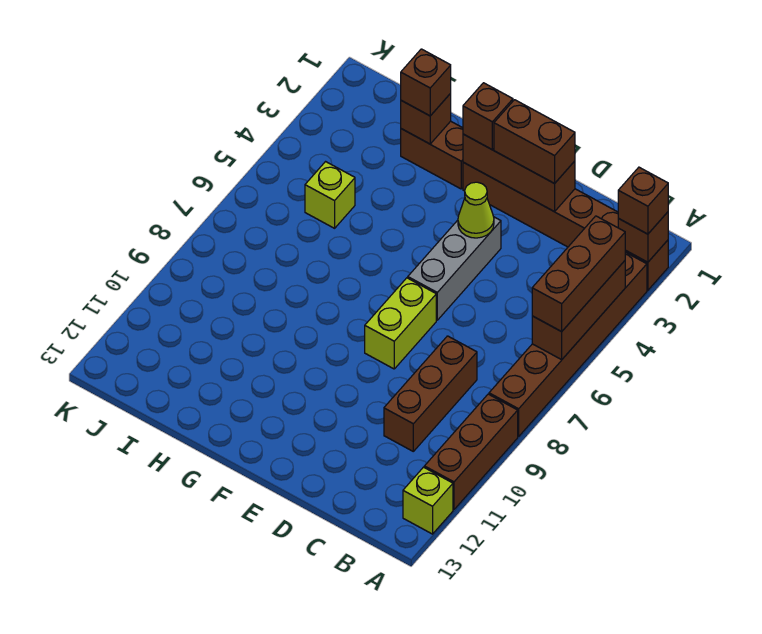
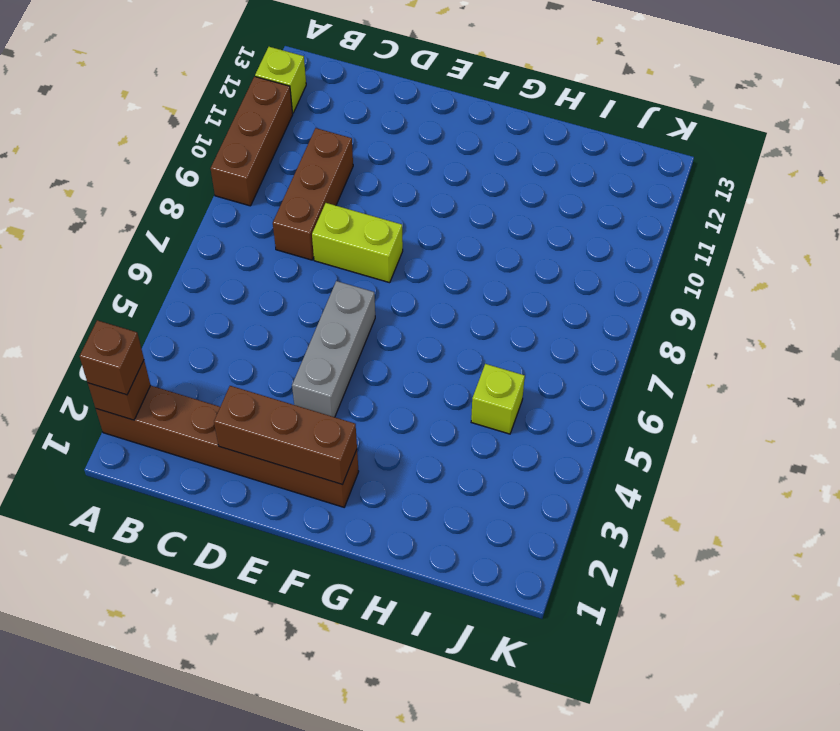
lime 1x2 brick [312,203,403,283] -> lime 1x2 brick turned to [365,278,436,369]
none -> brown 1x6 brick [489,252,647,437]
none -> brown 1x2 brick [401,121,463,189]
none -> brown 1x3 brick [532,261,625,360]

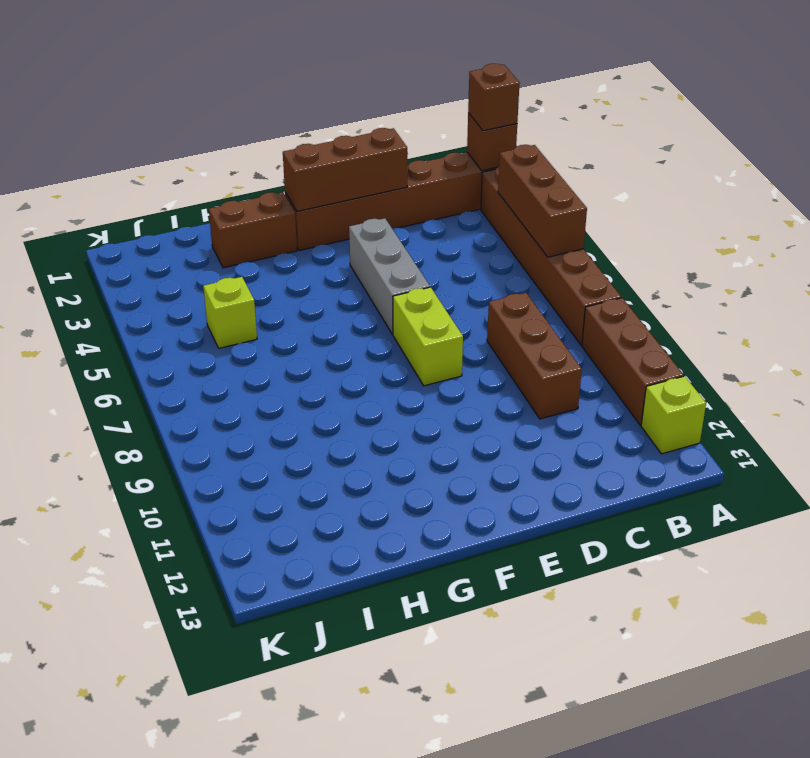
none -> lime 1x1 cone [458,182,494,238]
none -> brown 1x1 brick [401,93,451,144]
none -> brown 1x3 brick [532,216,626,332]

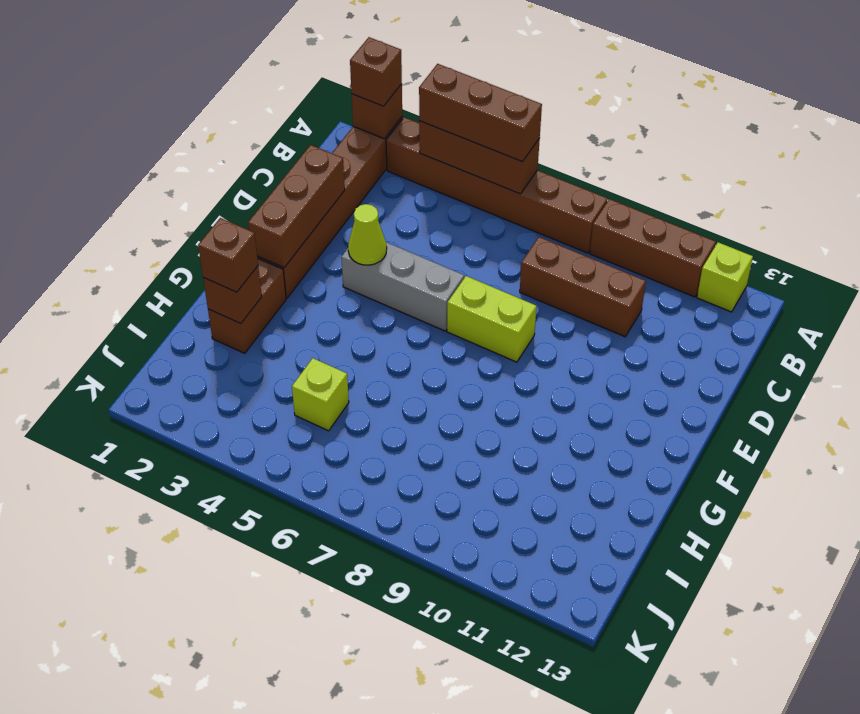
none -> brown 1x2 brick [494,100,575,183]
none -> brown 1x1 brick [463,83,513,149]

